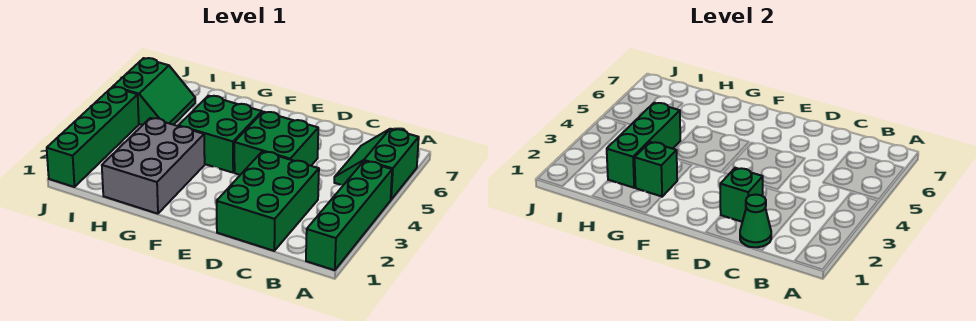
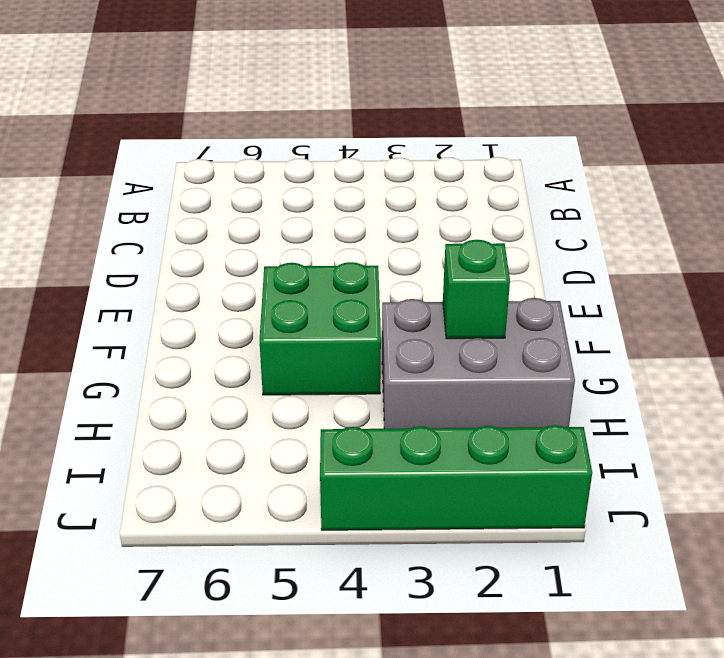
none -> green 1x4 brick [306,161,392,270]
none -> green 2x2 slope [334,129,419,199]
none -> green 2x3 brick [217,151,319,251]

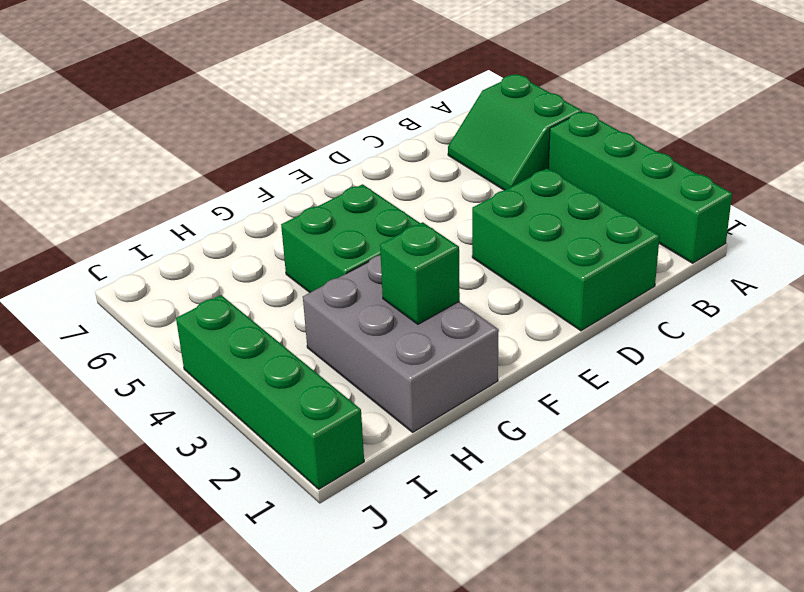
none -> green 2x2 brick [234,112,318,175]
none -> green 2x2 slope [113,58,195,125]
none -> green 1x1 cone [740,195,771,247]

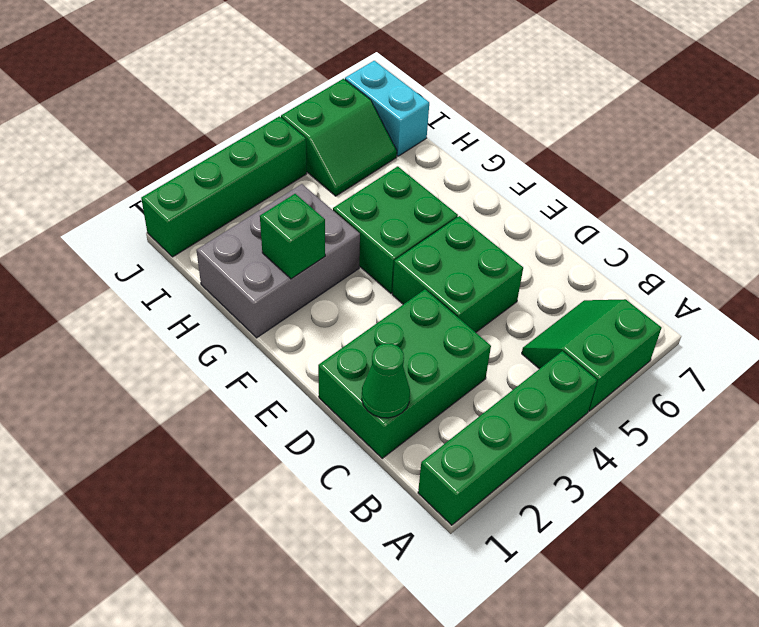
cyan 1x2 brick [345,61,429,156] -> none
none -> green 1x1 brick [720,168,763,222]
none -> green 1x3 brick [607,103,680,188]

